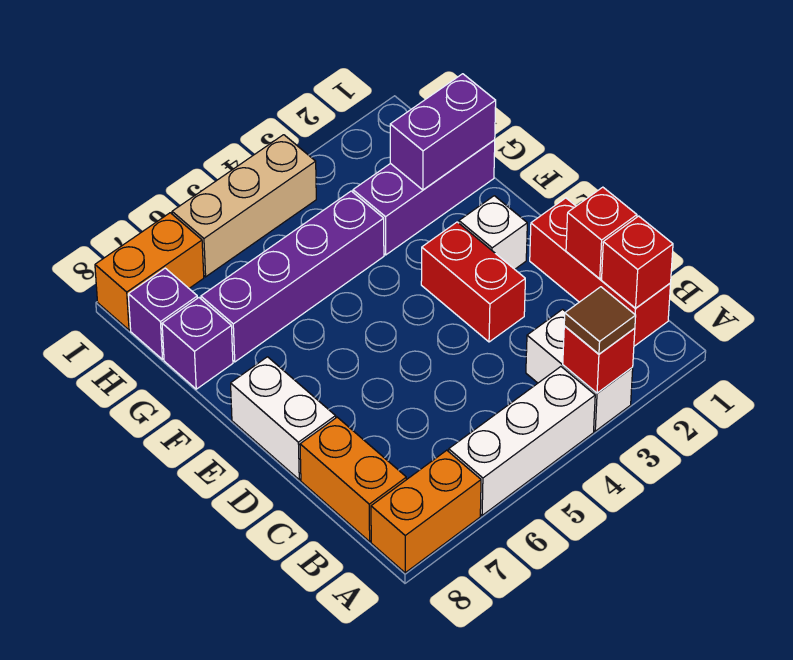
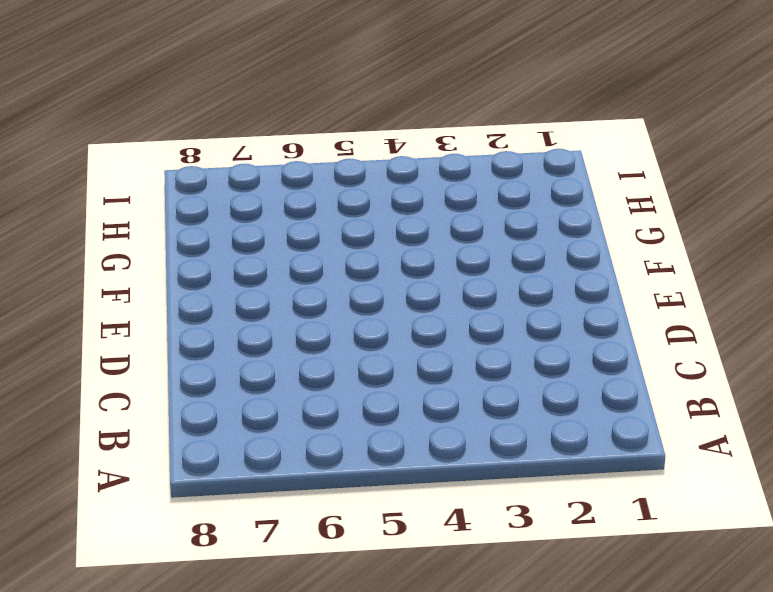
none -> white 1x2 brick [526,309,633,431]
none -> white 1x3 brick [449,367,595,515]
none -> orange 1x2 brick [371,450,481,573]

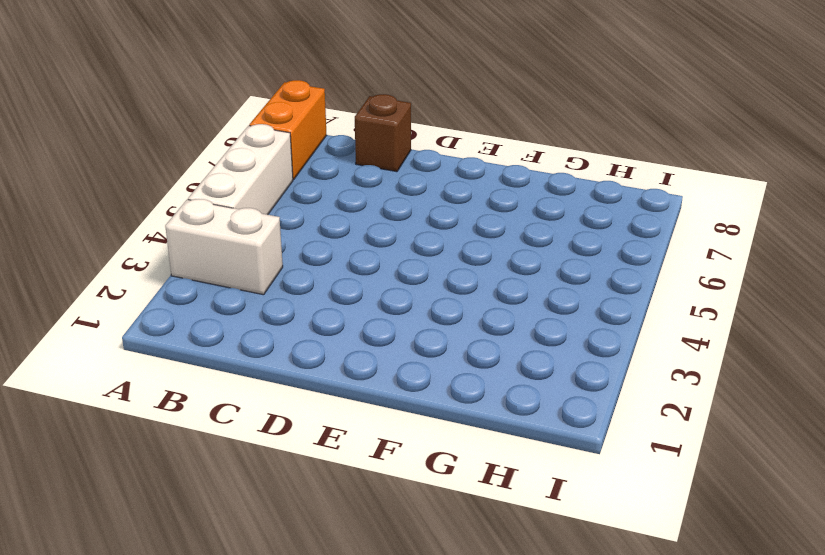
brown 1x1 brick [355,94,411,172] -> orange 1x2 brick [300,417,406,541]
none -> red 1x3 brick [530,198,671,346]
none -> red 1x2 brick [421,222,525,342]
none -> white 1x2 brick [231,357,336,480]

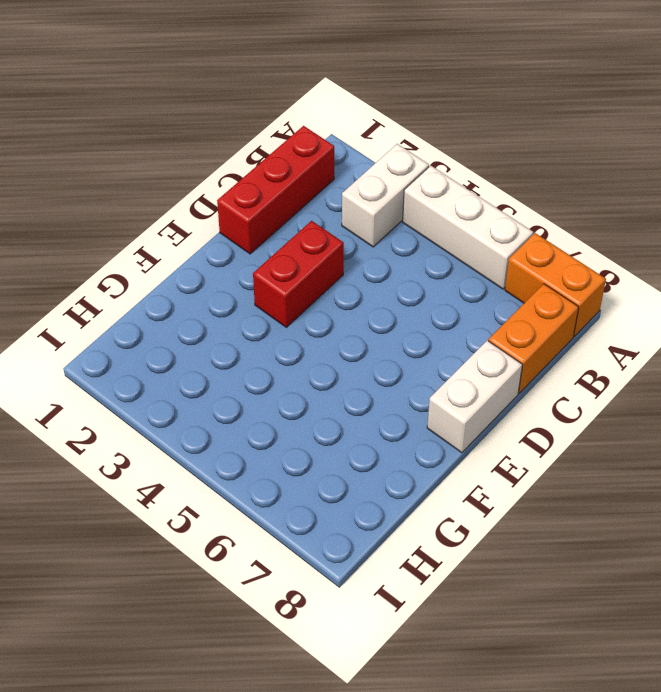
none -> white 1x1 brick [459,196,527,269]
none -> purple 1x3 brick [353,140,495,255]
none -> purple 1x4 brick [201,191,384,362]

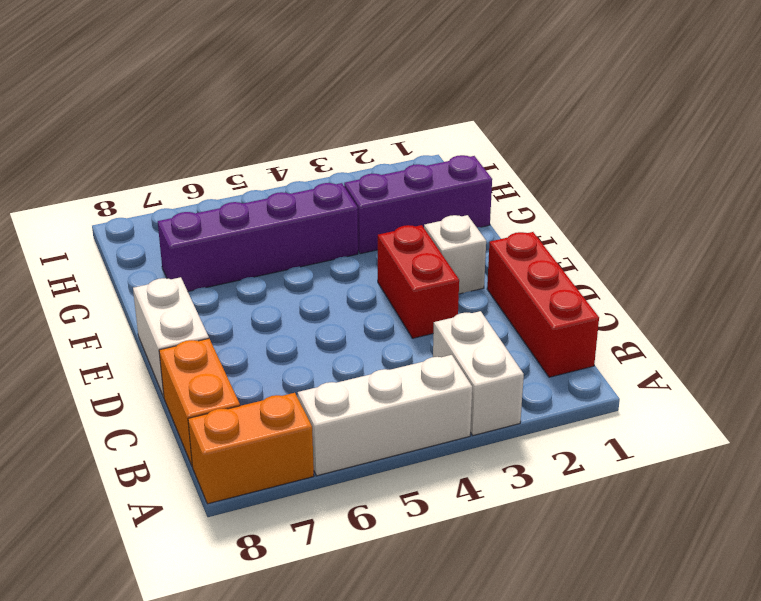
none -> purple 1x1 brick [162,298,233,389]
none -> purple 1x1 brick [128,268,197,359]
none -> tan 1x3 brick [172,135,316,277]

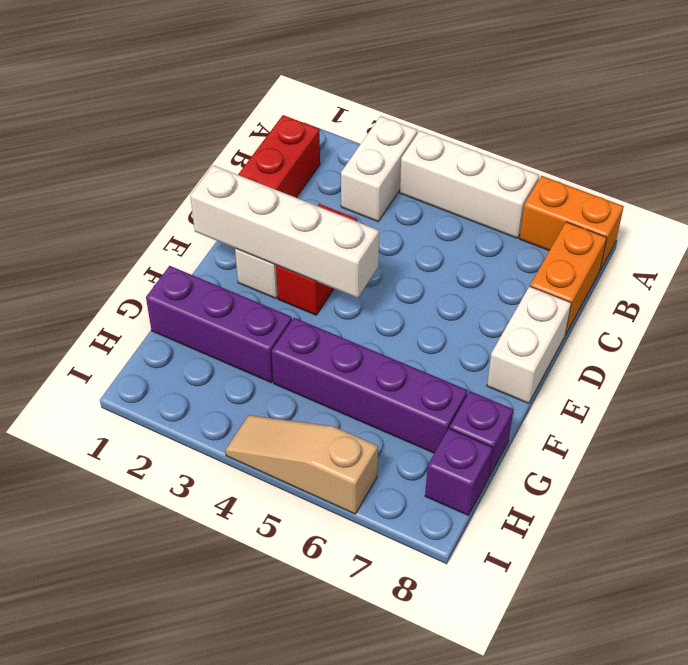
white 1x4 brick [190,165,379,298] -> none
tan 1x3 slope [225,415,378,514] -> tan 1x3 brick [172,135,316,277]
none -> orange 1x2 brick [95,213,204,330]
none -> red 1x1 brick [563,326,635,393]
none -> red 1x1 brick [602,216,673,308]

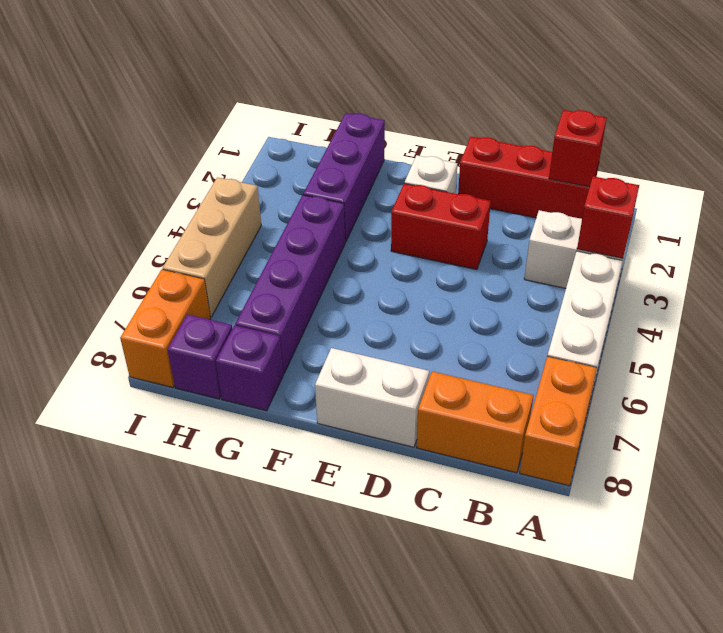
none -> red 1x1 brick [566,187,637,279]
none -> purple 1x2 brick [390,74,496,190]
none -> brown 1x1 tile [564,287,636,354]

